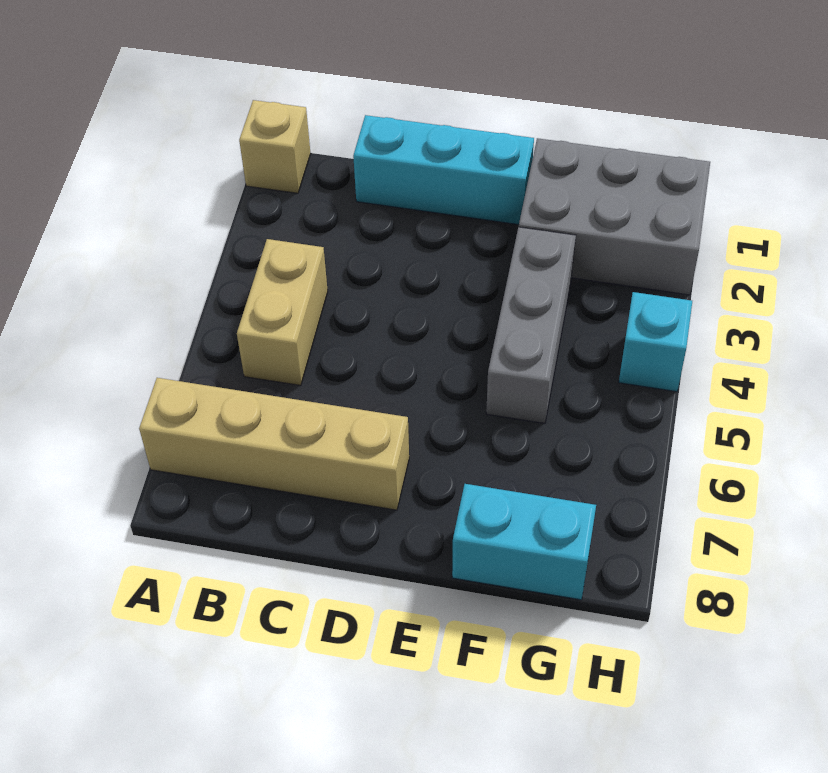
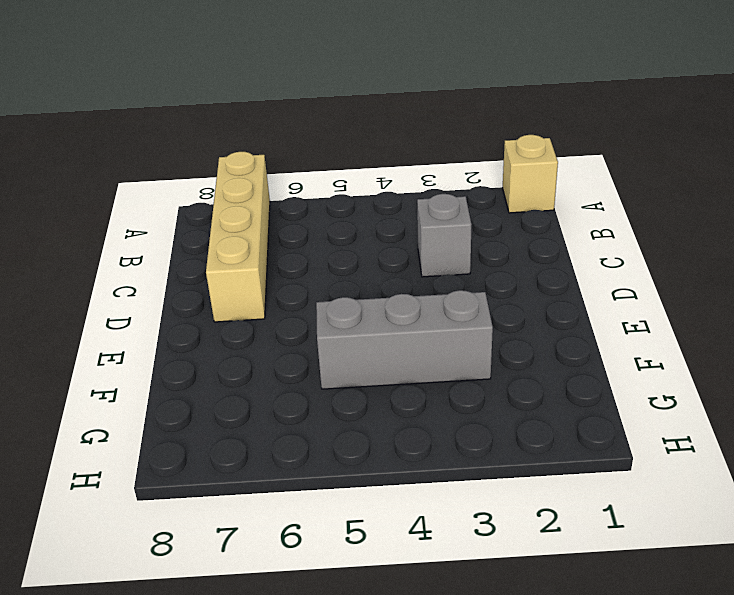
grey 1x1 brick [417,194,472,277] -> none
none -> tan 1x2 brick [237,239,328,385]
none -> cyan 1x3 brick [353,115,534,225]

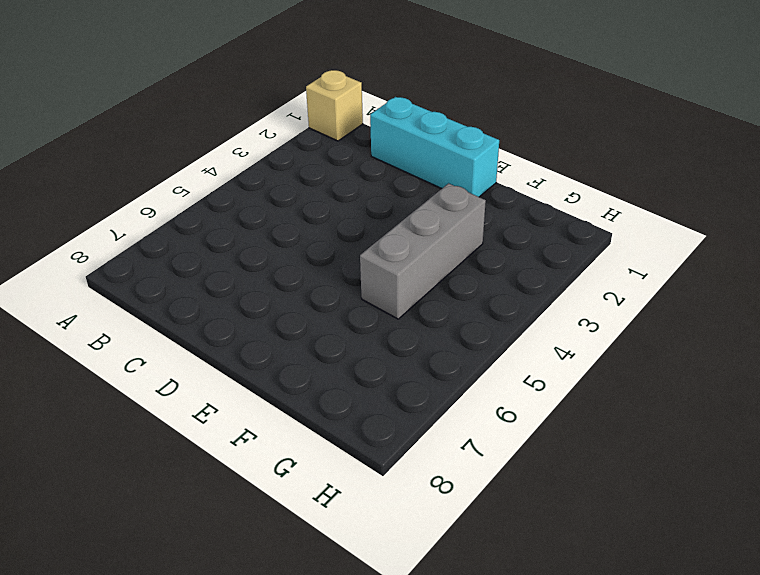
none -> tan 1x4 brick [139,378,409,510]
none -> tan 1x2 brick [237,239,328,385]

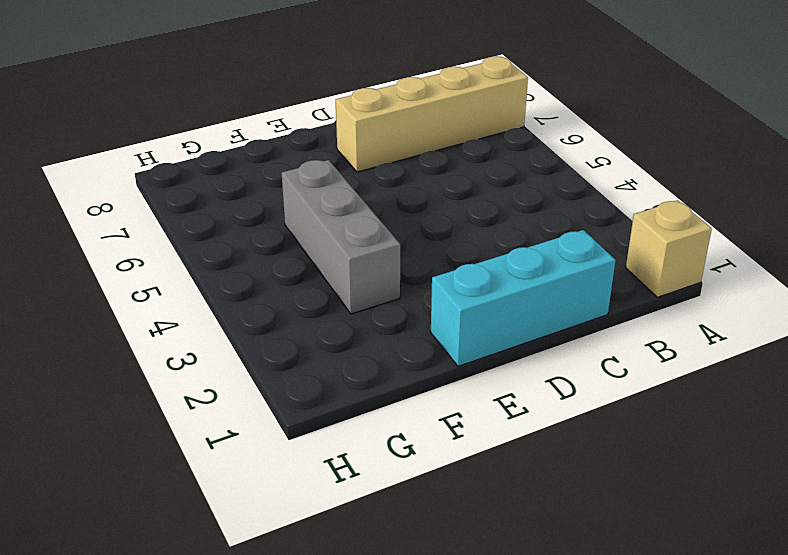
none -> tan 1x2 brick [237,239,328,385]
none -> grey 2x3 brick [519,138,710,295]

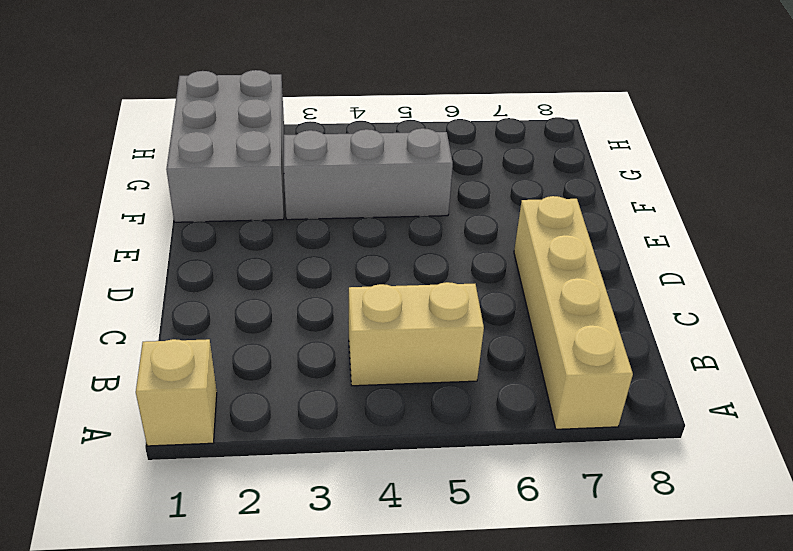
none -> cyan 1x3 brick [353,115,534,225]
none -> cyan 1x2 brick [452,484,596,600]

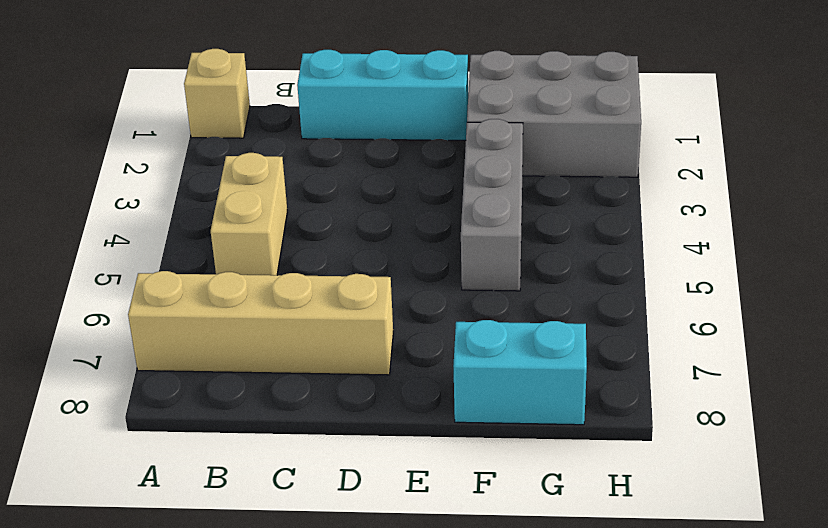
none -> cyan 1x1 brick [619,292,692,392]

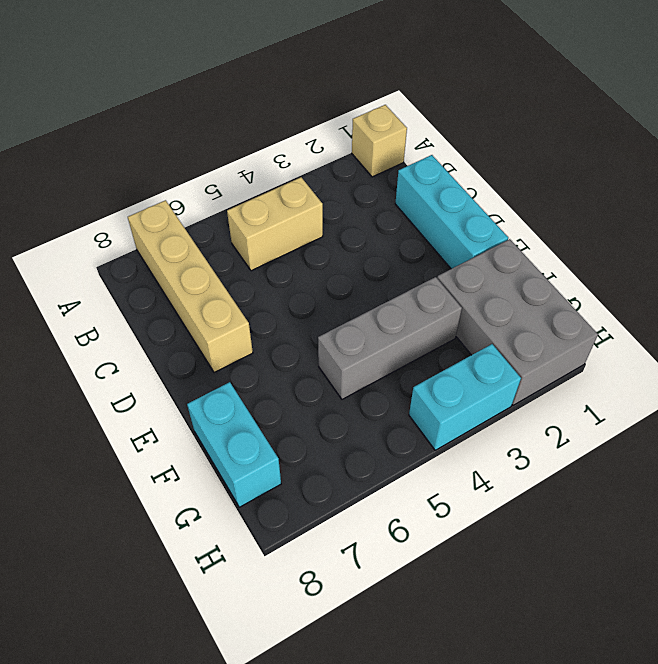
cyan 1x2 brick [409,344,521,450] -> cyan 1x1 brick [619,292,692,392]

